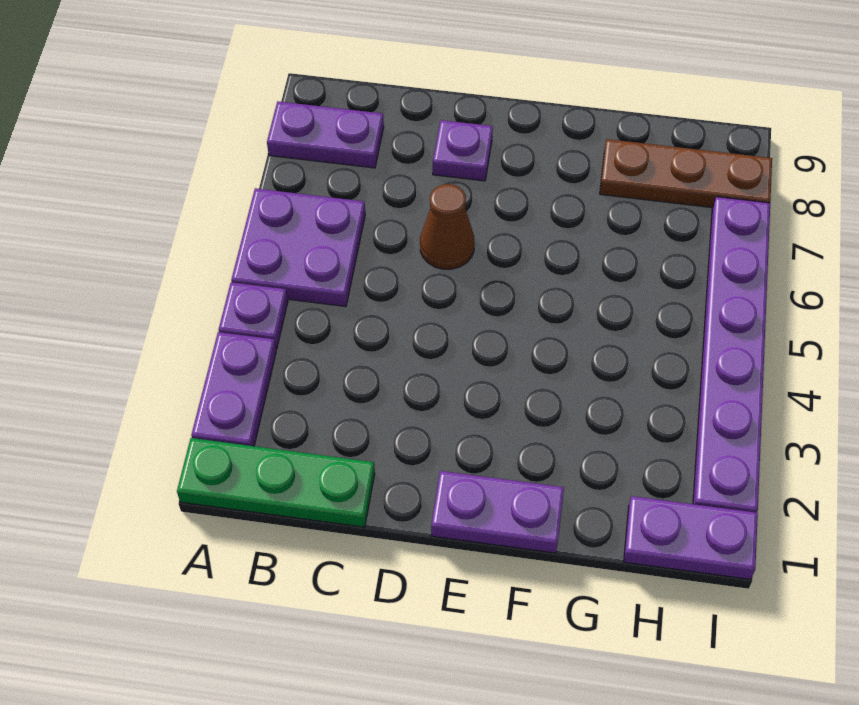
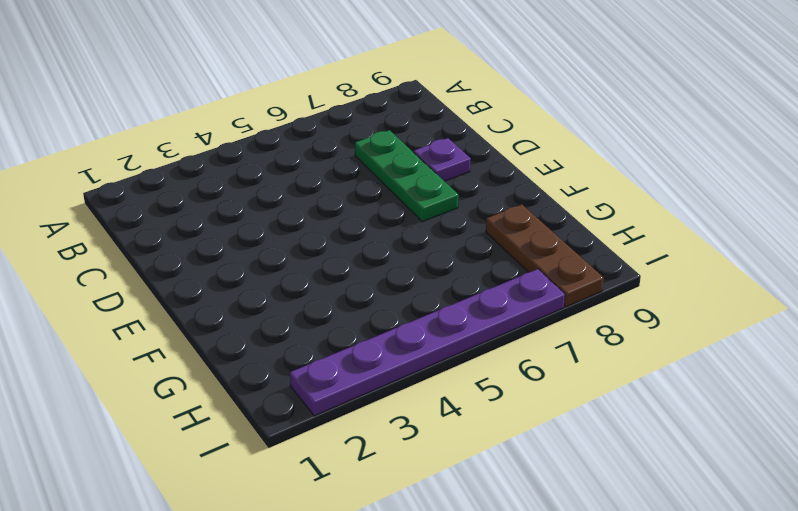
green 1x3 plate [355,130,458,222] -> green 1x3 plate moved to [177,438,375,527]
none -> purple 1x2 plate [191,332,276,446]
none -> purple 1x1 plate [219,282,288,349]

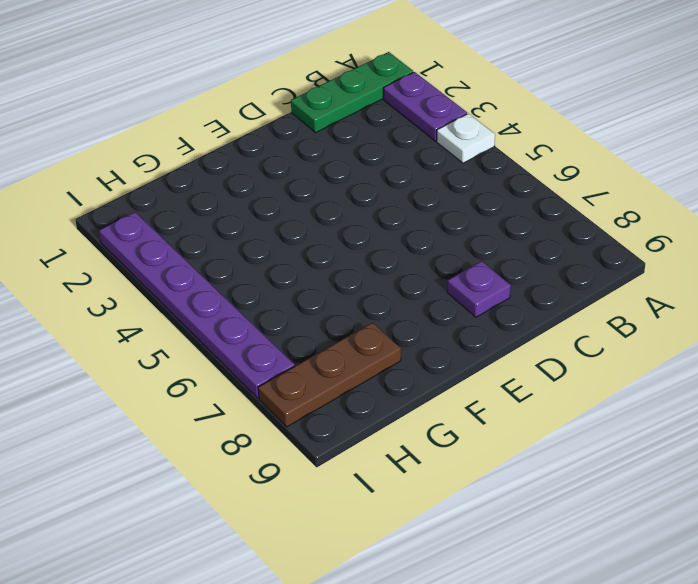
white 1x1 plate [437,114,495,163] -> purple 1x1 plate [219,282,288,349]
none -> purple 2x2 plate [231,188,365,307]
none -> purple 1x2 plate [267,101,384,168]

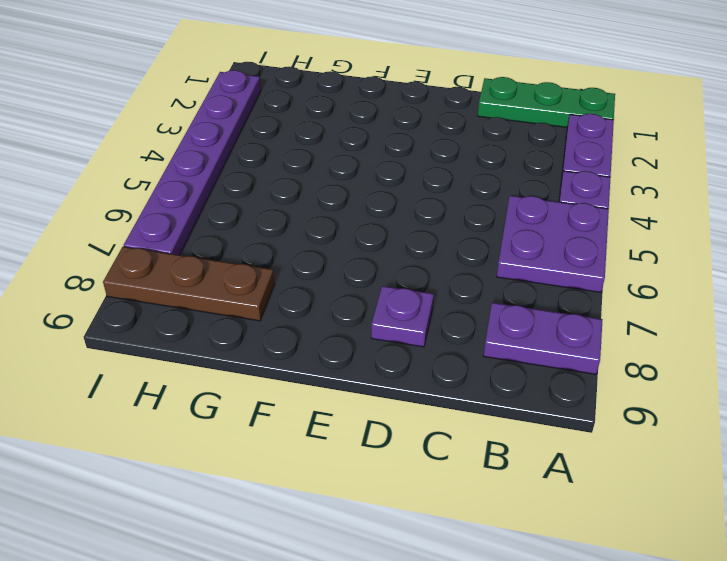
none -> brown 1x1 cone [420,184,475,269]
none -> purple 1x2 plate [431,471,564,553]

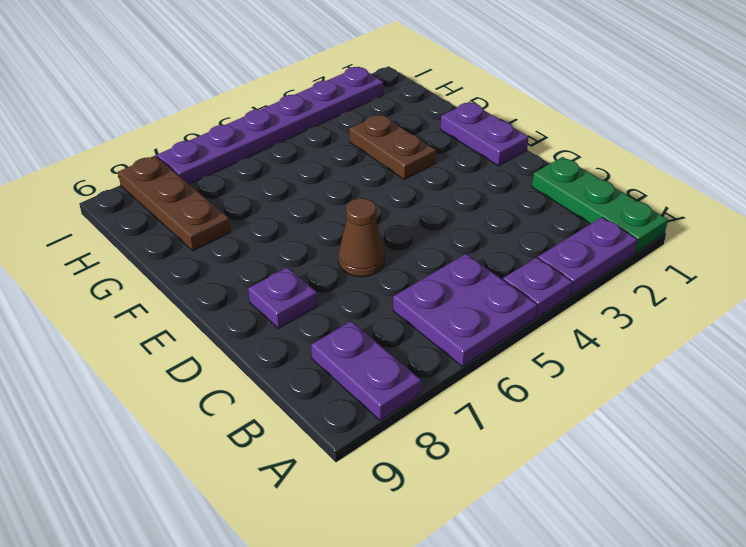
brown 1x2 plate [349,114,436,180] -> none
none -> purple 1x2 plate [624,496,758,579]

